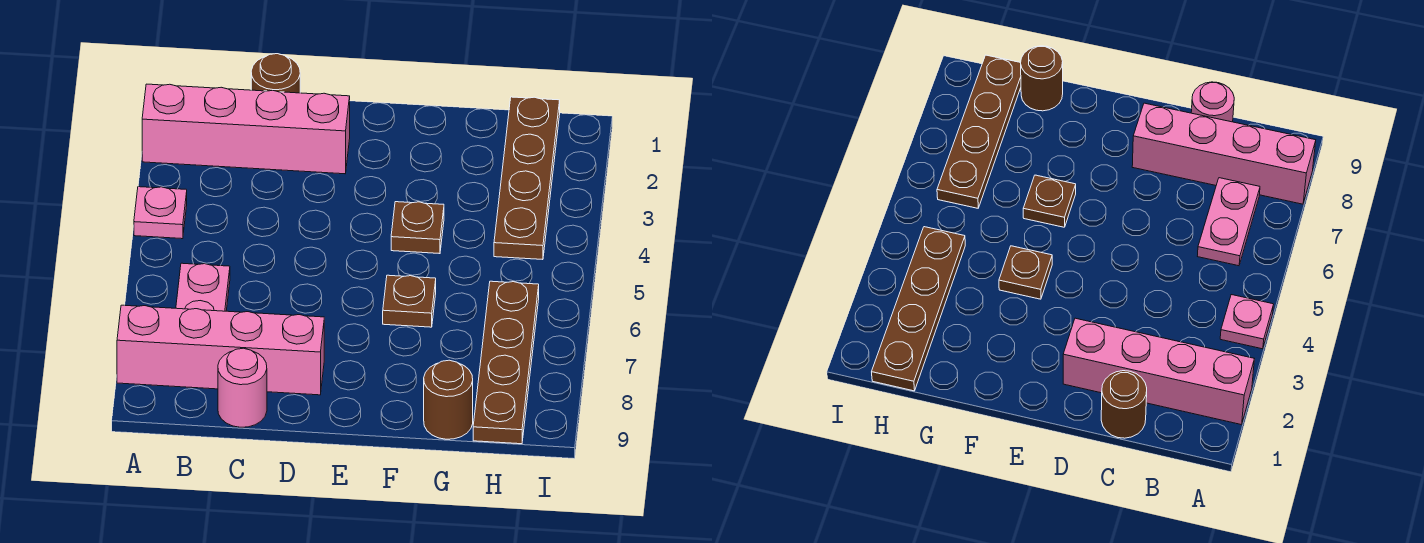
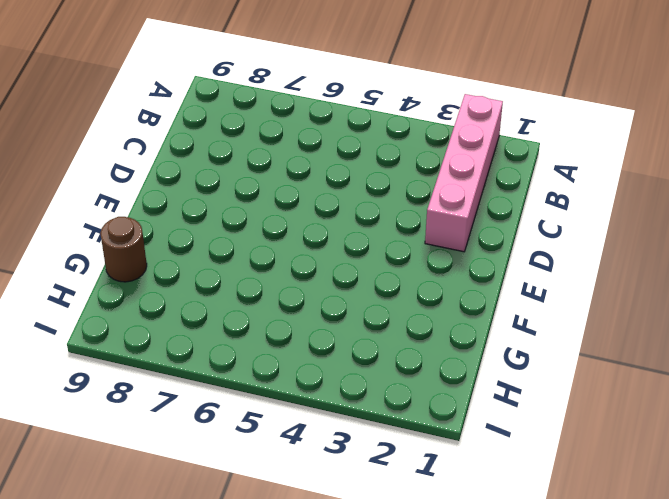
none -> pink 1x1 plate [134,187,187,239]
none -> pink 1x4 brick [117,305,324,395]

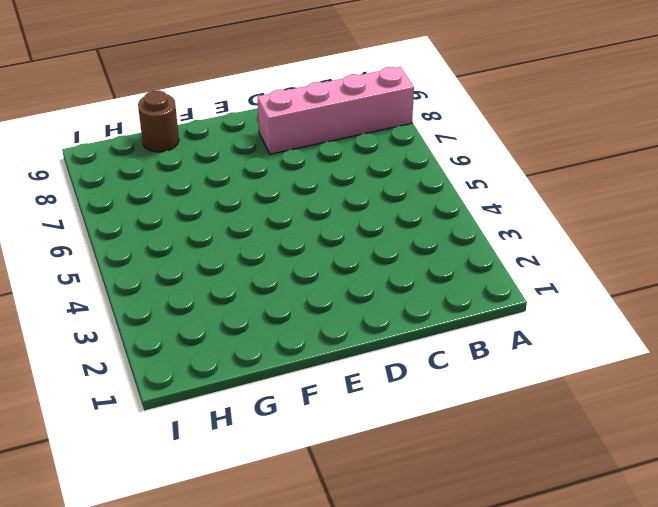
none -> pink 1x4 brick [142,84,350,174]
none -> pink 1x1 plate [134,187,187,239]

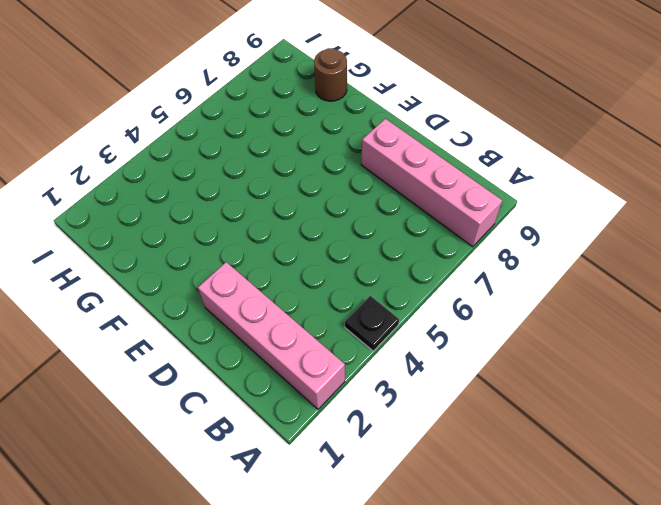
black 1x1 plate [345,296,399,351] -> pink 1x1 plate [134,187,187,239]
none -> pink 1x2 plate [176,263,230,311]
none -> brown 1x1 round brick [251,54,300,93]

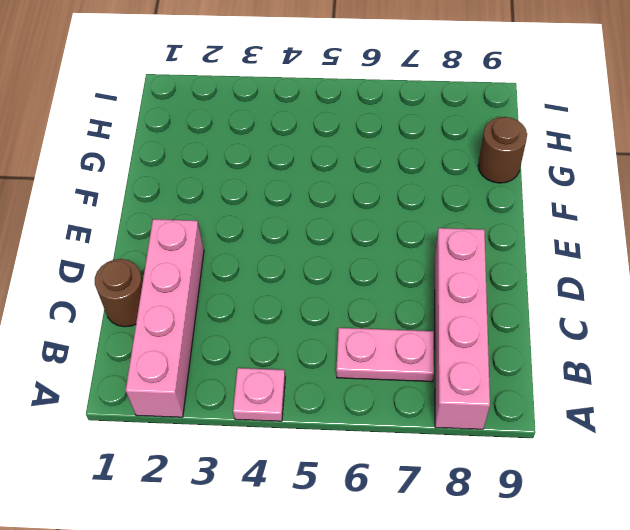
none -> pink 1x1 round brick [218,348,267,427]
none -> brown 1x1 plate [391,202,444,254]

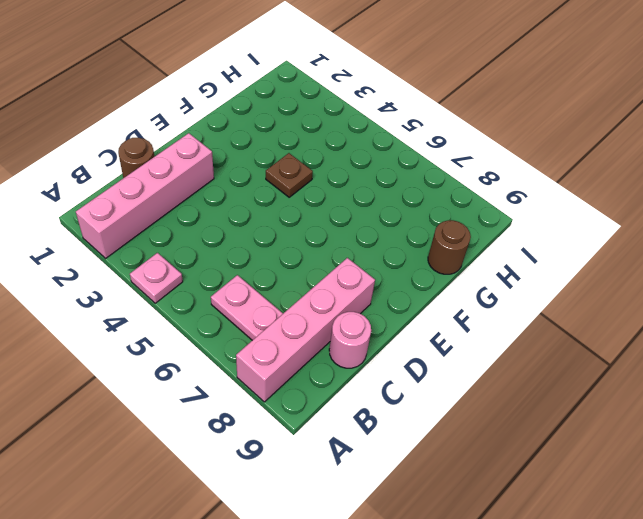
none -> brown 1x1 plate [383,275,436,327]
none -> brown 1x4 plate [494,97,560,260]

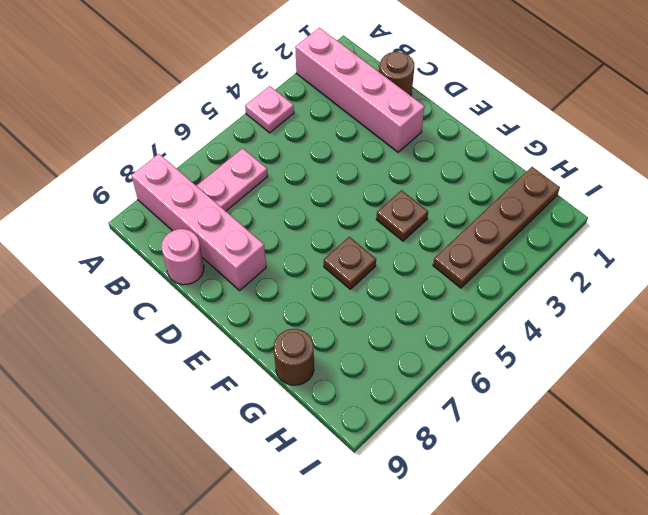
none -> brown 1x4 plate [473,281,539,444]

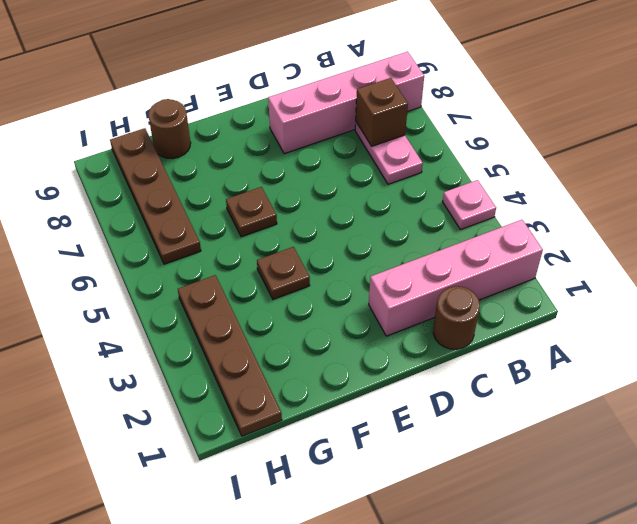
brown 1x1 brick [356,78,408,146] -> none
none -> pink 1x1 round brick [218,348,267,427]

